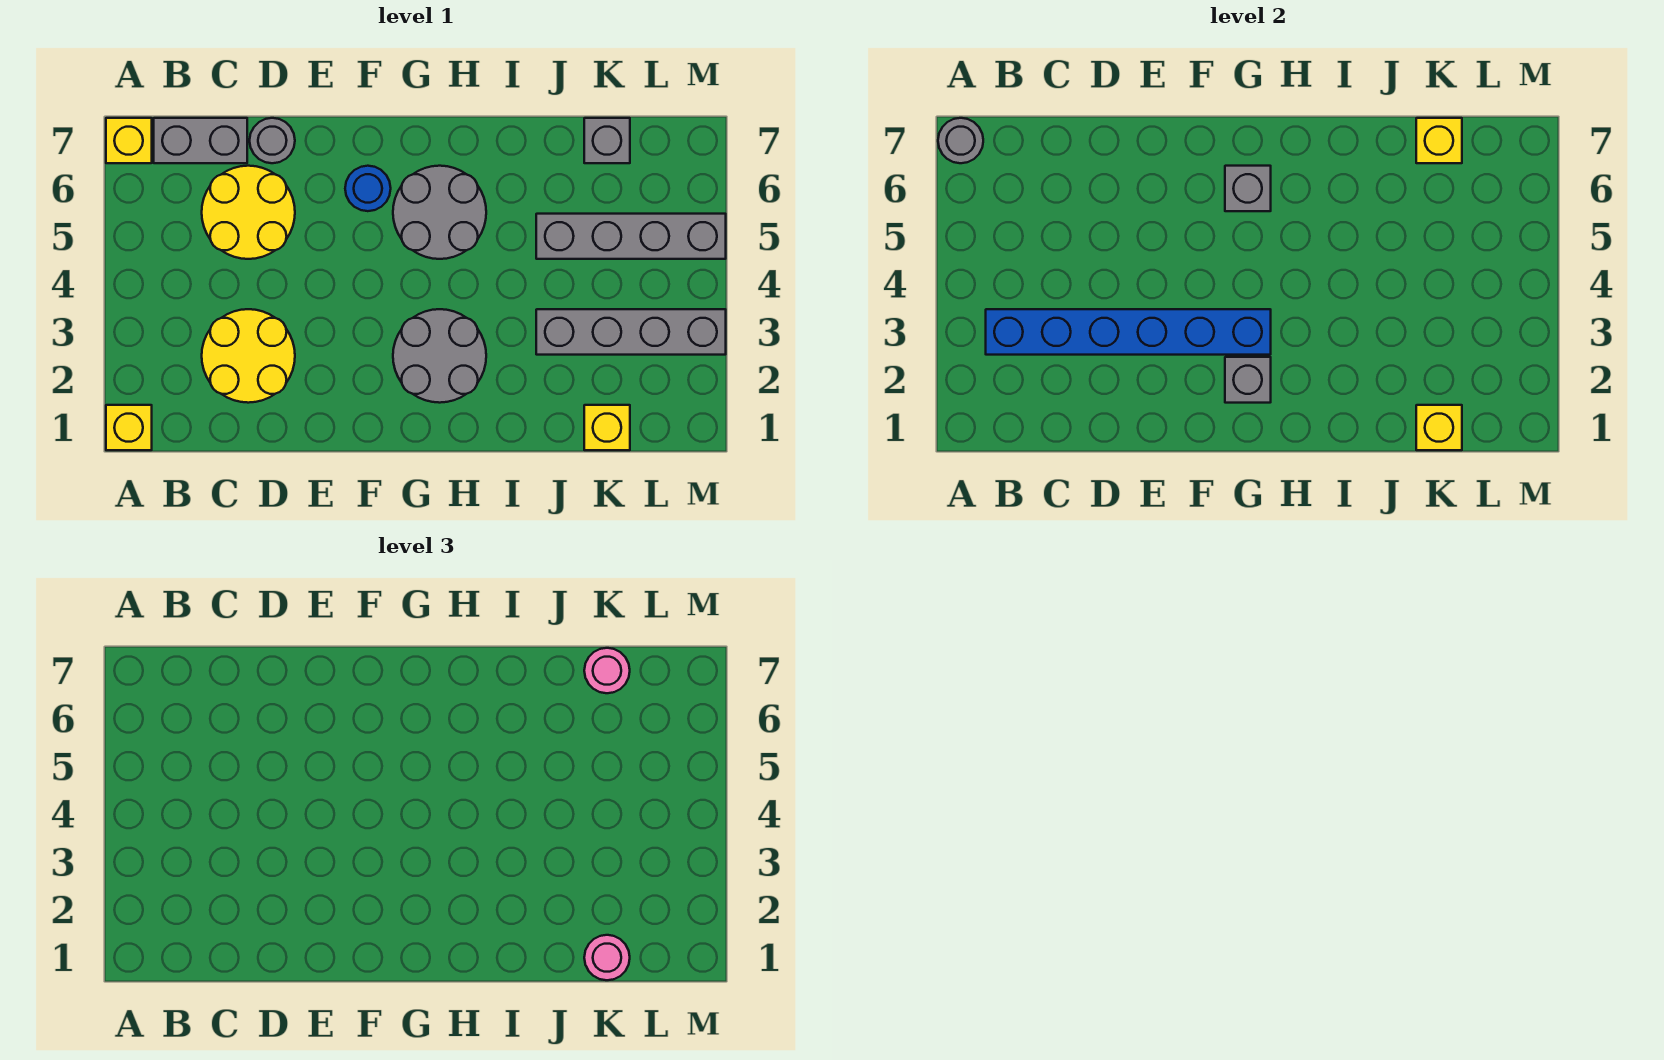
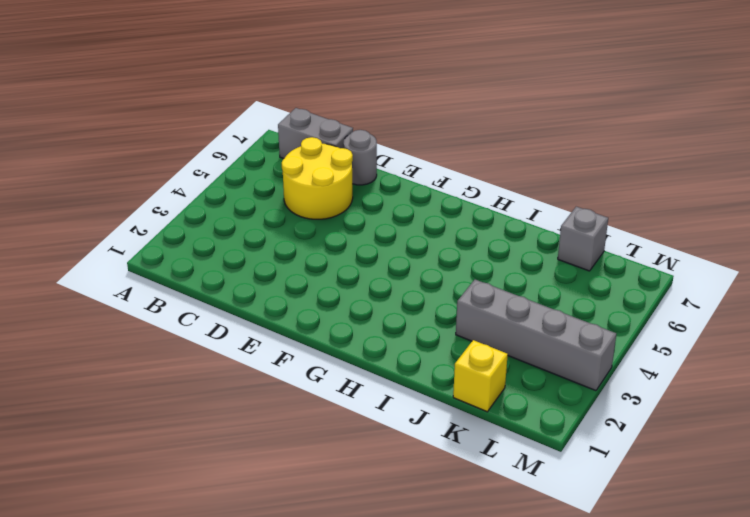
none -> yellow 1x1 brick [106,405,152,450]
none -> yellow 1x1 brick [106,118,152,163]
none -> yellow 2x2 round brick [202,309,295,403]

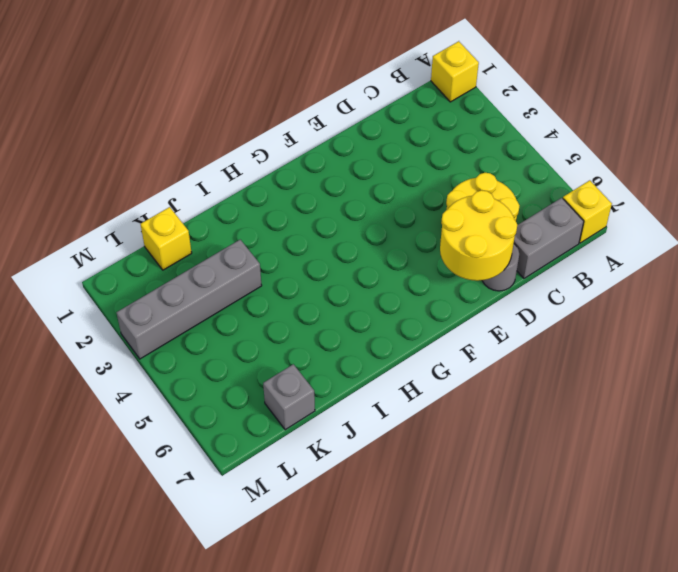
yellow 2x2 round brick [440,190,517,281] -> yellow 2x2 round brick moved to [202,309,295,403]
none -> blue 1x1 round brick [345,166,391,211]
none -> grey 2x2 round brick [393,309,486,403]
none -> grey 2x2 round brick [393,166,486,259]

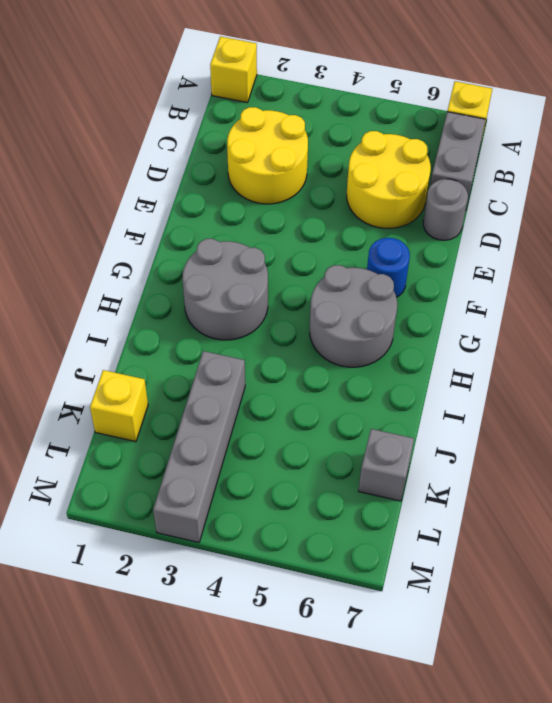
none -> grey 1x4 brick [536,214,726,259]
none -> grey 1x1 round brick [938,118,983,163]
none -> blue 1x6 brick [986,309,1271,355]

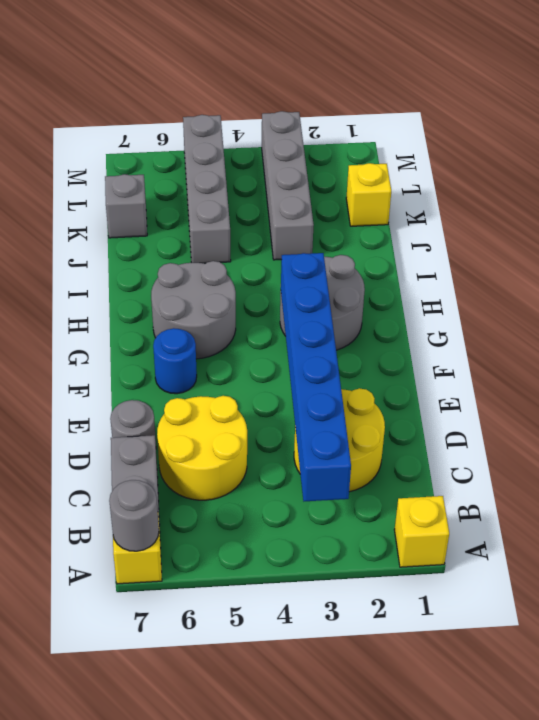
none -> grey 1x1 brick [1225,357,1271,403]
none -> grey 1x1 brick [1225,166,1271,211]
none -> yellow 1x1 brick [1416,405,1462,450]

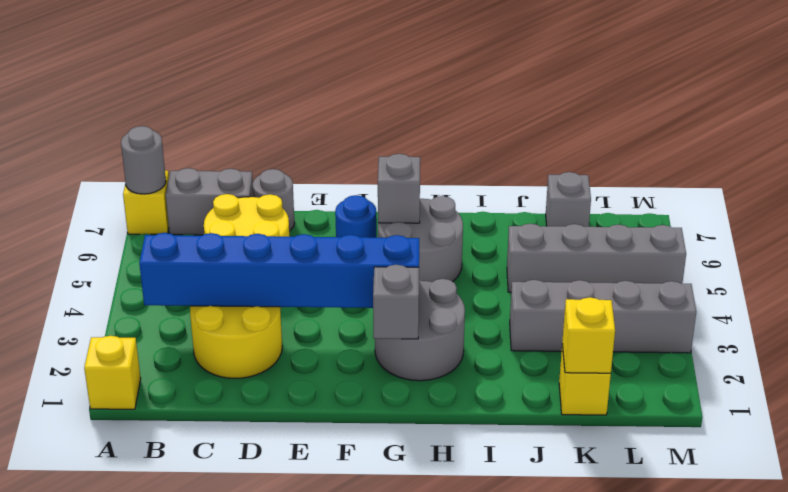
none -> yellow 1x1 brick [1416,118,1462,163]
none -> pink 1x1 round brick [584,935,630,980]
none -> pink 1x1 round brick [584,648,630,693]

